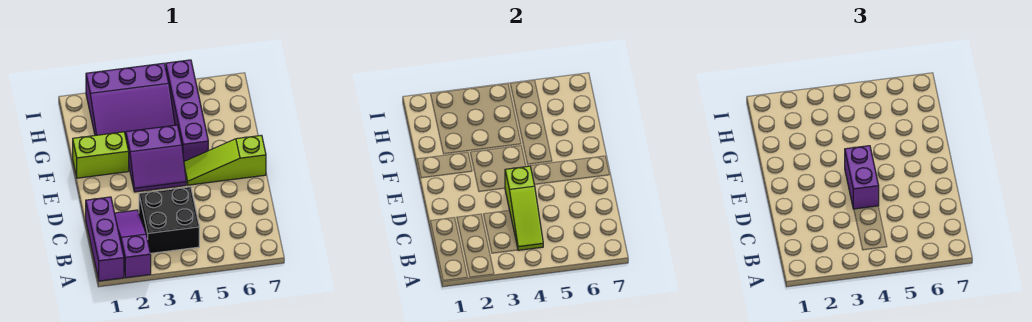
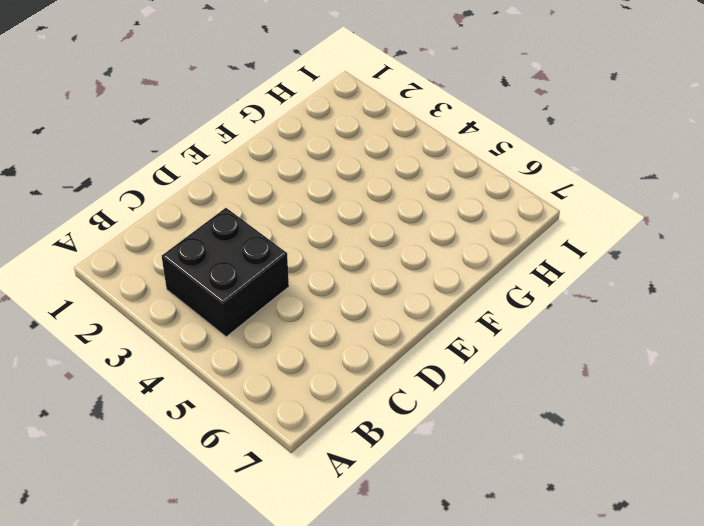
none -> purple 1x3 brick [86,197,124,281]
none -> purple 1x3 slope [115,210,151,278]

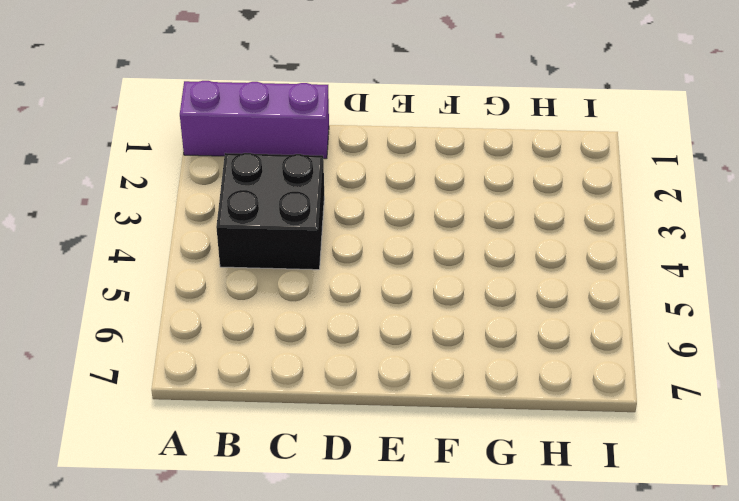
none -> purple 1x3 slope [115,210,151,278]
none -> purple 2x2 slope [126,125,186,192]

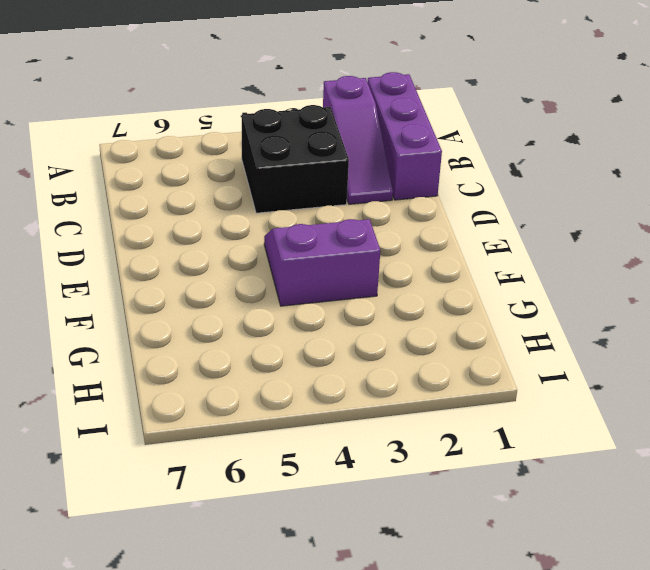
none -> lime 1x3 slope [184,135,266,185]
none -> lime 1x2 brick [73,132,129,178]

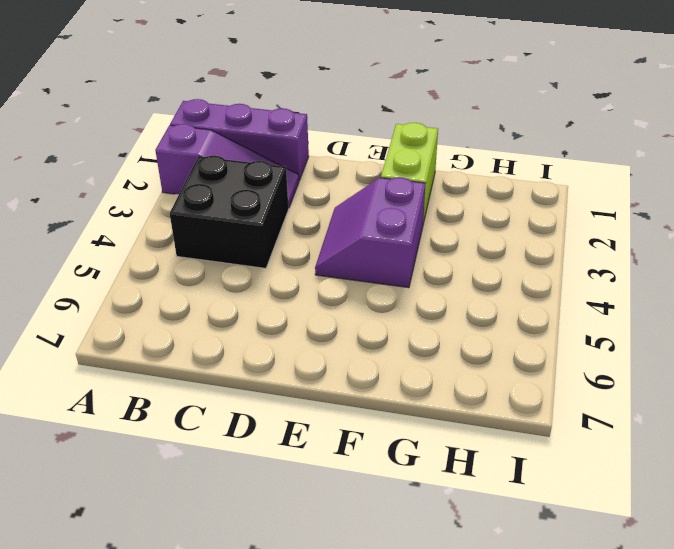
none -> lime 1x3 slope [184,135,266,185]
none -> purple 1x4 brick [166,60,208,161]

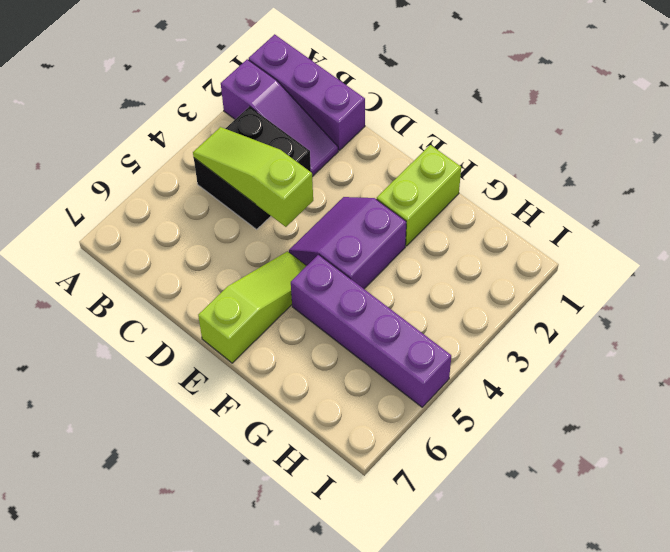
none -> purple 3x3 slope [86,63,175,136]
none -> purple 1x2 brick [845,146,879,209]

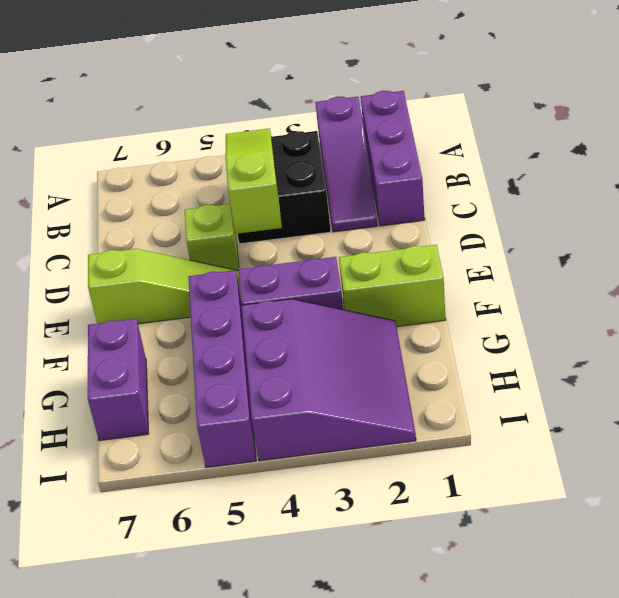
lime 1x1 brick [185,204,239,271] -> none
purple 3x3 slope [242,299,416,461] -> purple 3x3 slope turned to [86,63,175,136]
purple 1x2 brick [88,319,148,441] -> purple 1x2 brick moved to [845,146,879,209]

